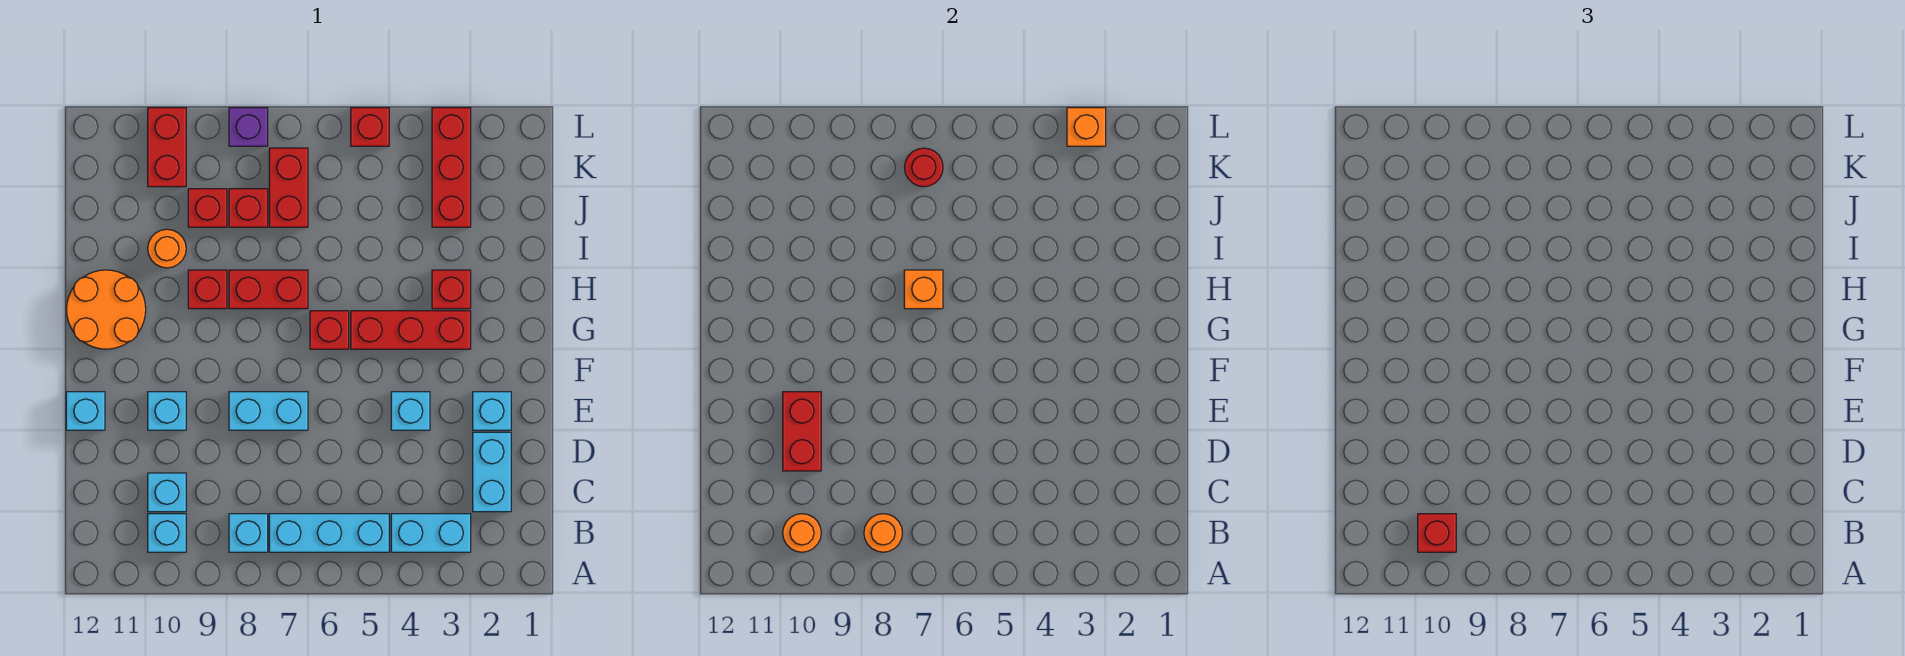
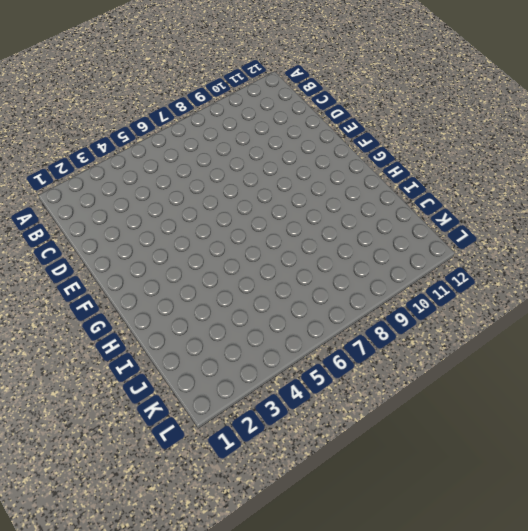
none -> cyan 1x2 brick [391,514,471,552]
none -> cyan 1x3 brick [269,514,389,552]
none -> cyan 1x1 brick [229,514,268,552]
none -> cyan 1x1 brick [148,514,186,552]

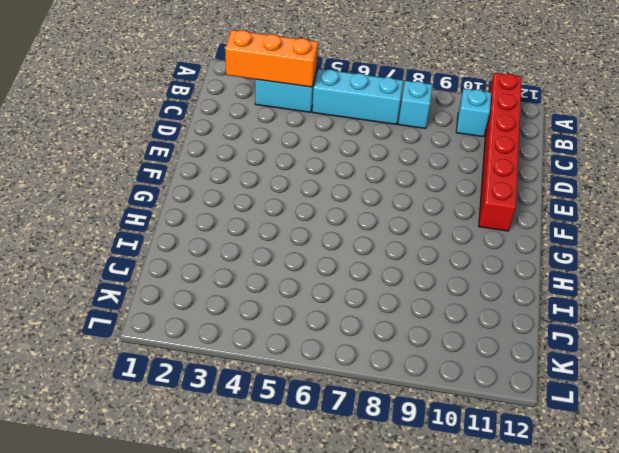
red 1x6 brick [479,73,522,231] -> none
orange 1x3 brick [225,30,318,87] -> none
none -> cyan 1x2 brick [473,432,511,512]
none -> cyan 1x1 brick [148,473,186,512]
none -> cyan 1x1 brick [473,392,511,430]
none -> cyan 1x1 brick [391,392,430,430]

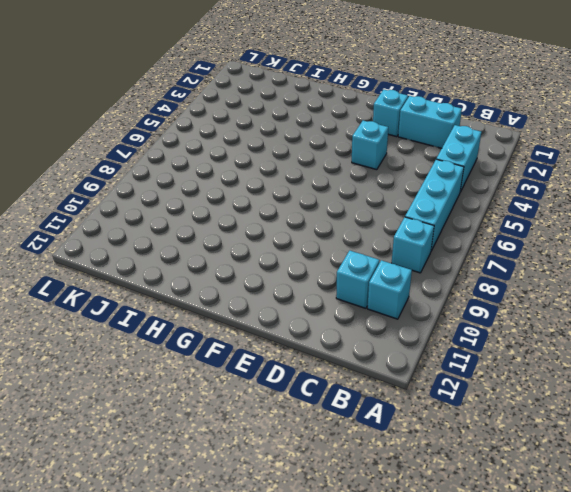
none -> cyan 1x2 brick [229,392,308,430]
none -> cyan 1x1 brick [148,392,186,430]
none -> cyan 1x1 brick [66,392,105,430]
none -> red 1x3 brick [351,311,471,349]

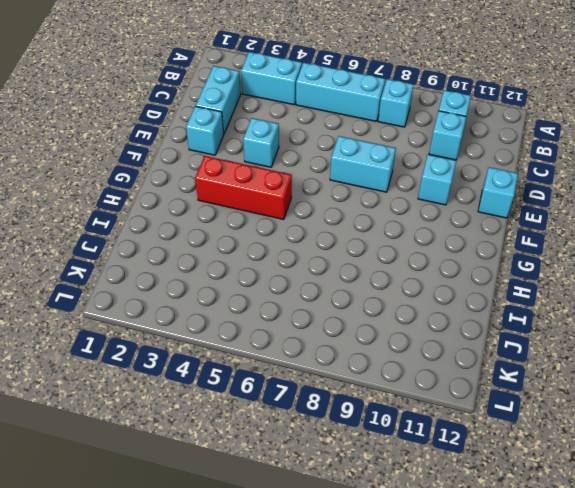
none -> red 1x1 brick [310,311,349,349]
none -> orange 2x2 round brick [66,270,146,349]
none -> red 1x1 brick [432,270,471,309]
none -> red 1x2 brick [229,270,308,309]

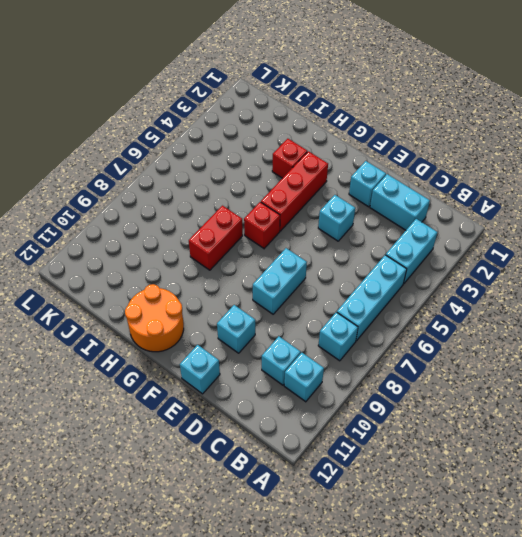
none -> red 1x1 brick [188,270,227,309]
none -> orange 1x1 round brick [148,229,186,268]
none -> red 1x3 brick [432,108,471,227]
none -> red 1x2 brick [269,148,308,227]

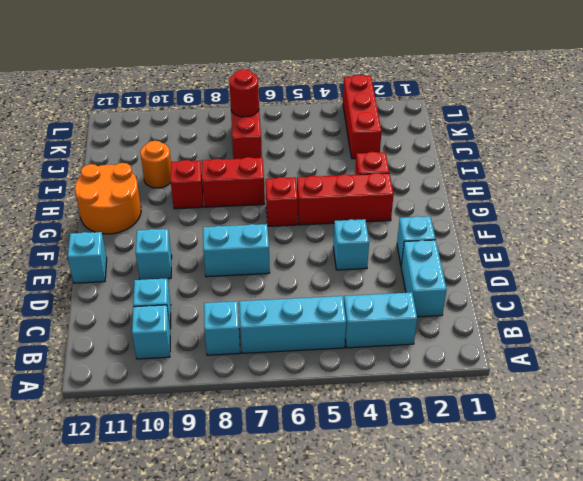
none -> red 1x1 brick [229,189,268,227]
none -> red 1x1 brick [188,189,227,227]
none -> red 1x2 brick [148,108,186,187]
none -> red 1x1 brick [351,108,389,146]

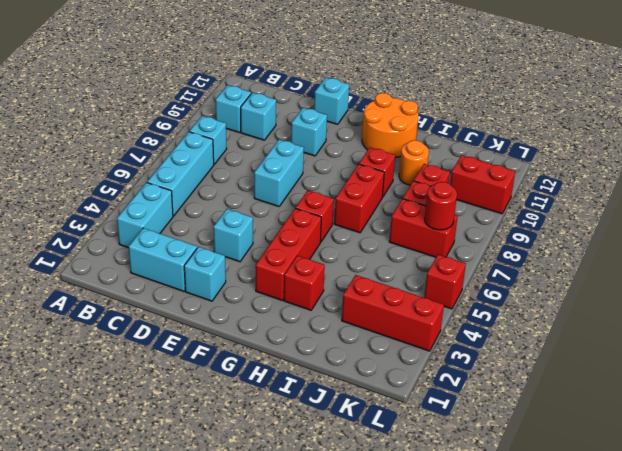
none -> purple 1x1 brick [229,108,268,146]
none -> orange 1x1 round brick [864,514,902,552]
none -> orange 1x1 round brick [783,514,821,552]
none -> red 1x2 brick [783,392,821,471]

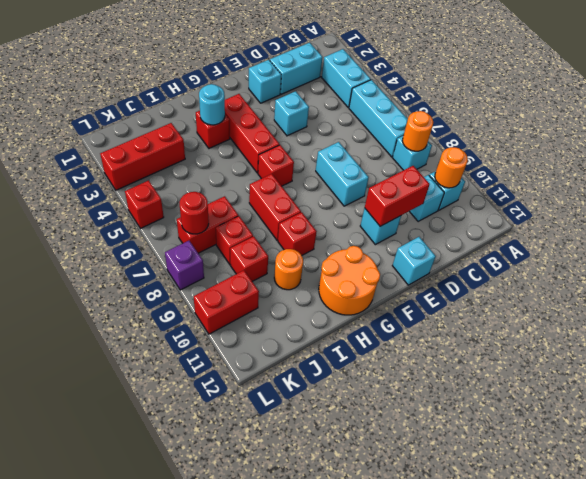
cyan 1x1 round brick [199,84,225,125] -> none
none -> orange 1x1 brick [904,270,943,309]
none -> orange 1x1 brick [1067,108,1106,146]
none -> red 1x1 brick [1418,514,1456,552]

